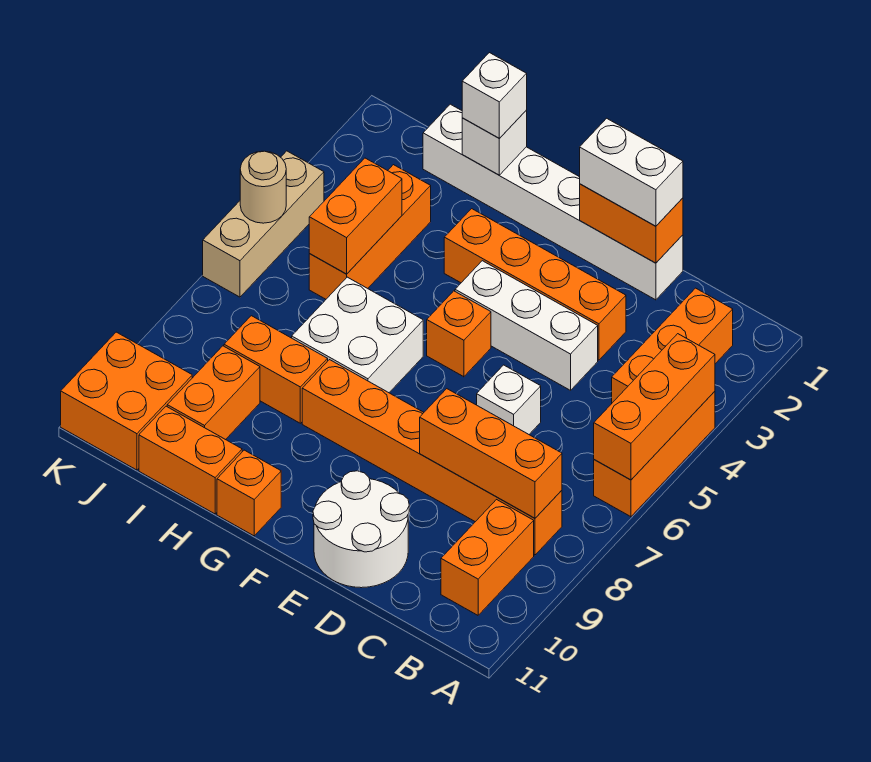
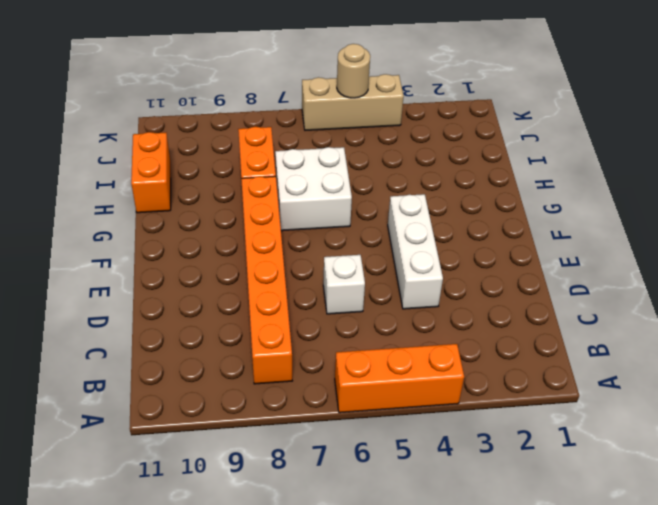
none -> orange 1x3 brick [612,288,733,403]
none -> orange 1x2 brick [441,500,534,615]
none -> white 1x6 brick [423,104,683,300]

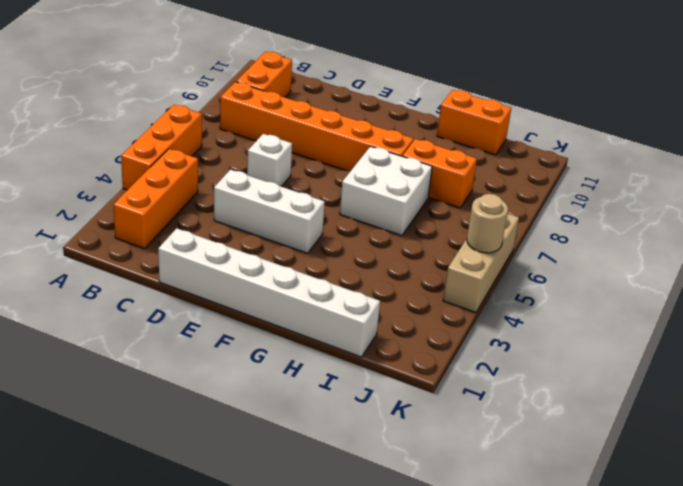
none -> orange 1x4 brick [444,209,626,360]
none -> white 2x2 round brick [313,471,409,588]
none -> orange 1x1 brick [427,291,491,377]

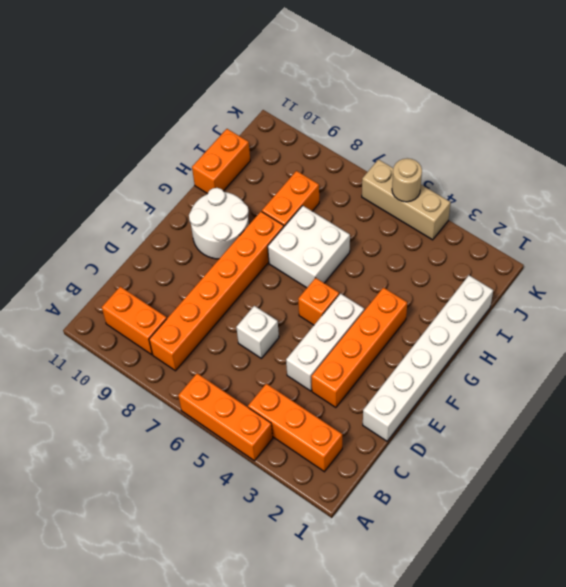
white 2x2 round brick [189,188,249,259] -> white 2x2 round brick moved to [313,471,409,588]
none -> orange 1x1 brick [217,450,281,536]
none -> orange 1x3 brick [309,165,431,299]
none -> orange 1x2 brick [167,346,260,440]

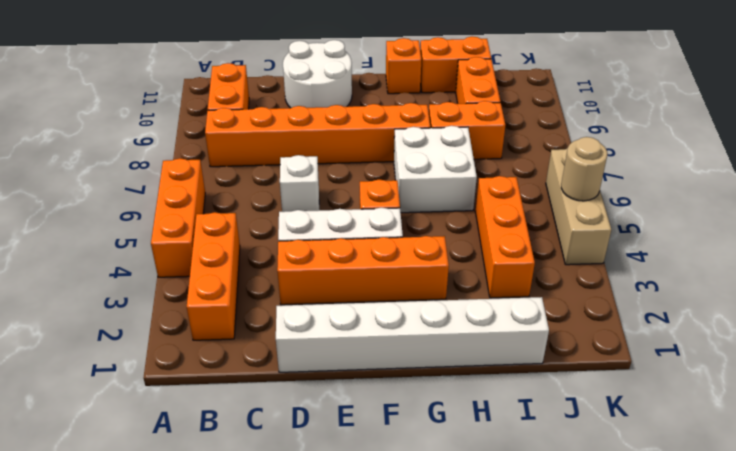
none -> orange 2x2 brick [61,332,192,470]
none -> orange 1x3 brick [594,334,715,480]
none -> orange 1x3 brick [420,389,562,518]

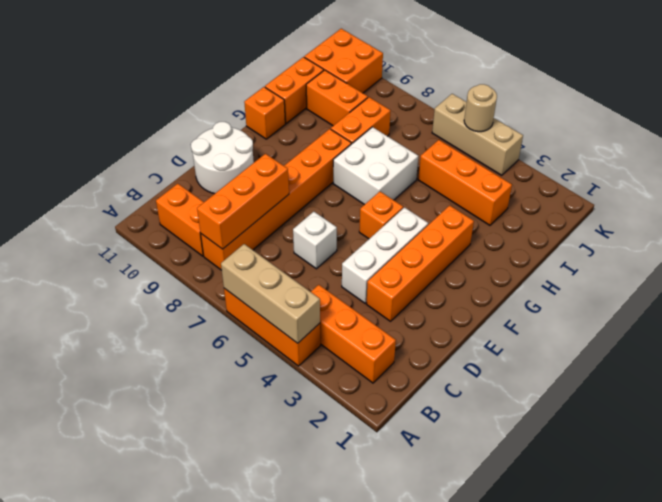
tan 1x3 brick [221,244,320,343] -> orange 1x3 brick [594,334,715,480]
none -> white 1x6 brick [423,104,683,300]
none -> orange 1x2 brick [580,184,683,263]
none -> white 1x1 brick [462,110,527,175]

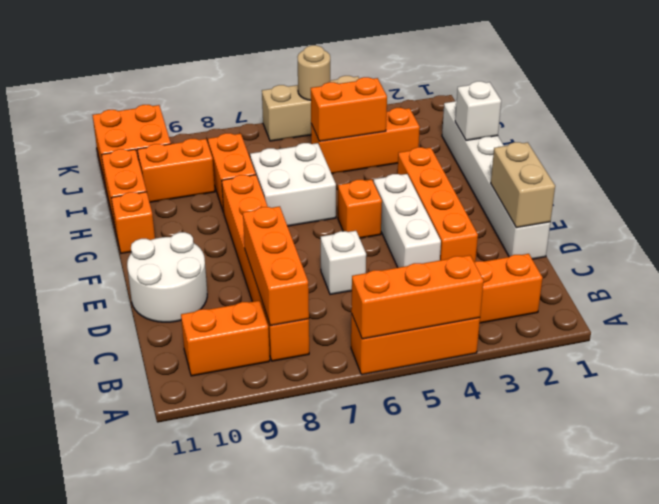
tan 1x2 brick [491,142,555,228] -> orange 1x2 brick [580,184,683,263]
none -> white 1x2 brick [580,118,683,226]
none -> white 1x1 brick [462,53,527,138]

